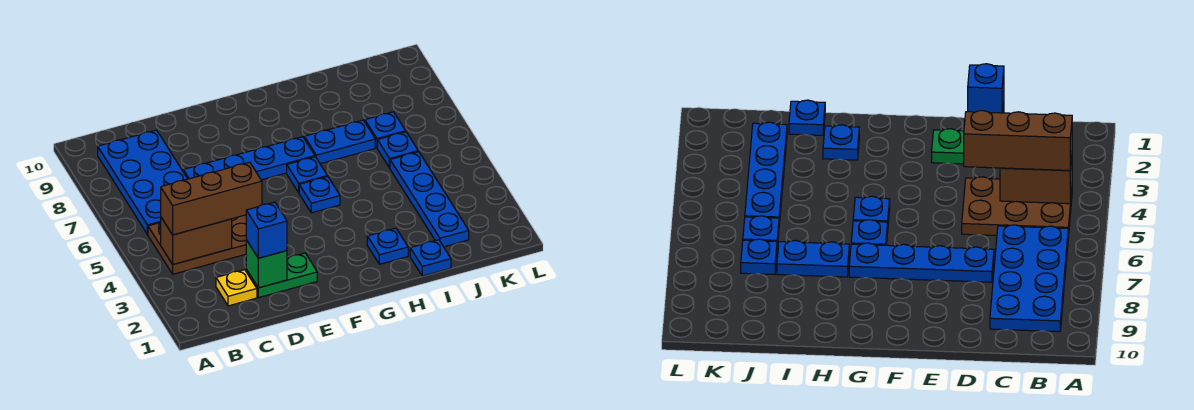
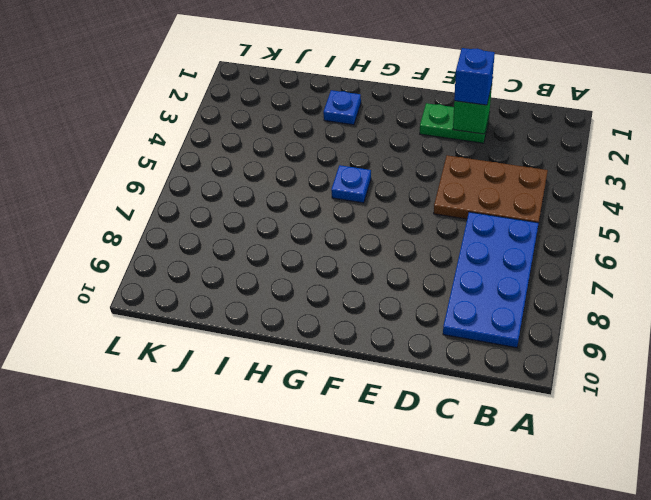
none -> yellow 1x1 plate [216,270,257,306]
none -> blue 1x4 plate [183,137,315,180]
none -> blue 1x1 plate [287,157,328,193]

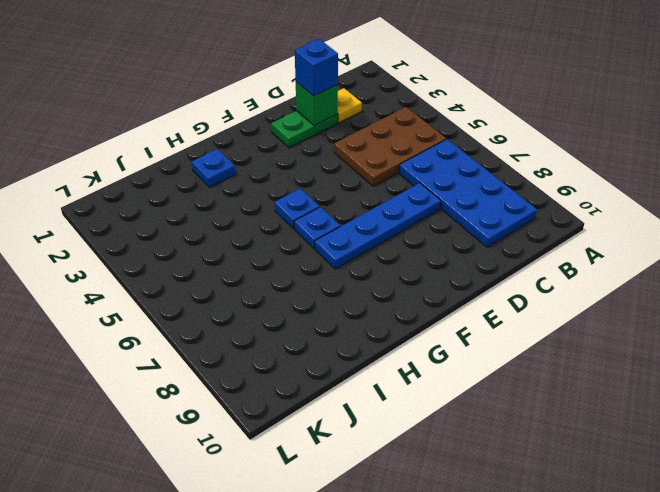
none -> blue 1x2 plate [304,120,375,164]
none -> blue 1x1 plate [410,240,451,276]
none -> blue 1x4 plate [390,152,469,247]

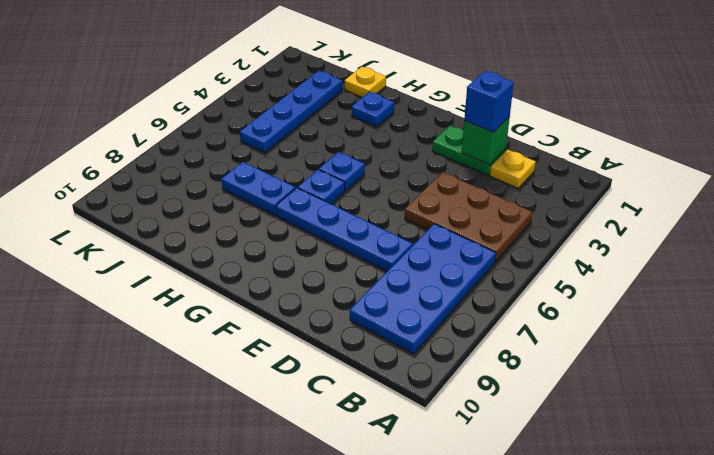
yellow 1x1 plate [345,67,386,97] -> blue 1x1 plate [410,240,451,276]
none -> blue 1x1 plate [377,132,418,168]
none -> blue 1x1 plate [365,112,406,148]
none -> brown 1x2 brick [160,218,232,264]

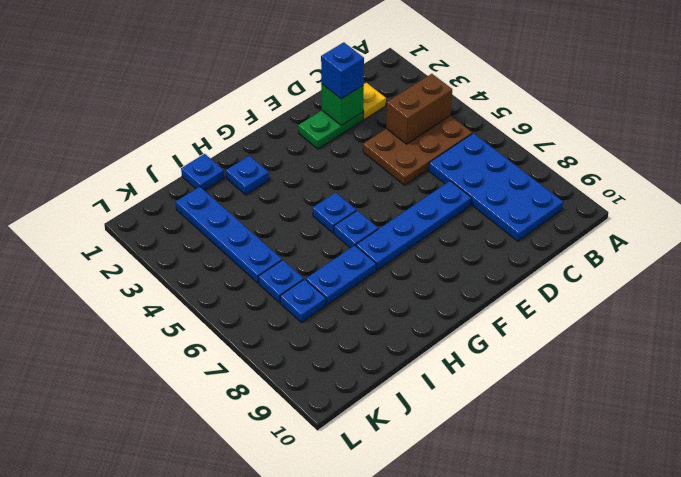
none -> brown 1x3 brick [161,162,262,235]

